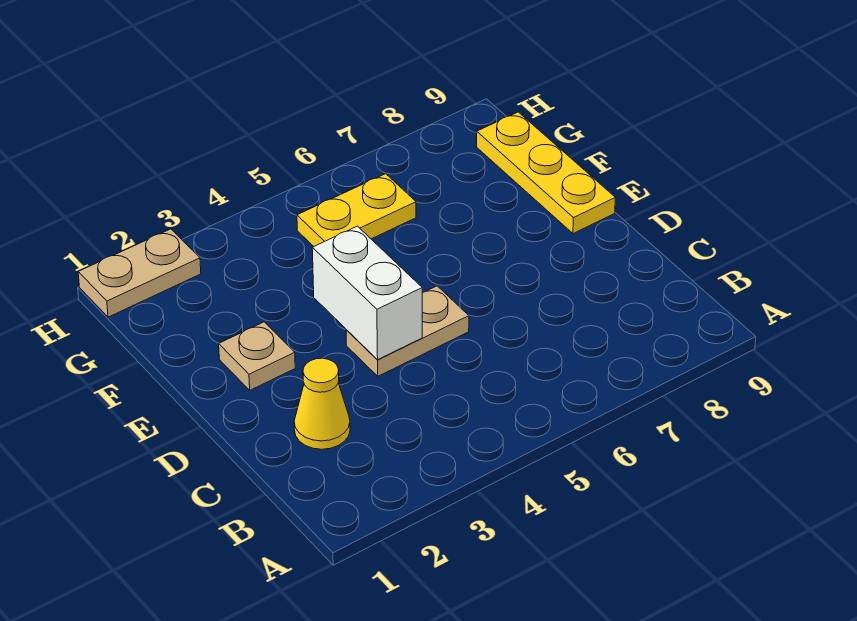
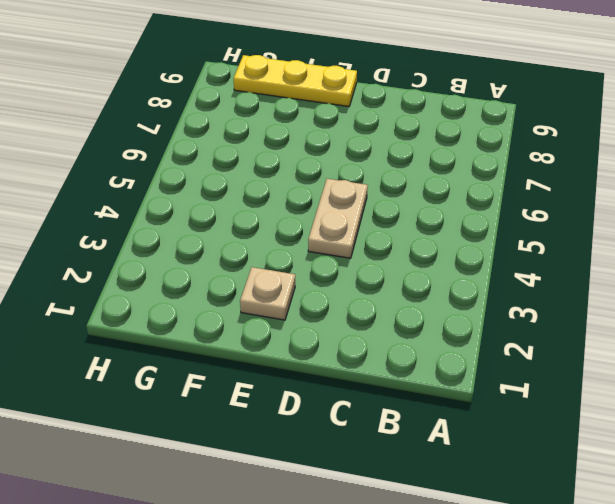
none -> yellow 1x1 cone [294,358,350,449]
none -> yellow 1x2 plate [297,174,416,246]

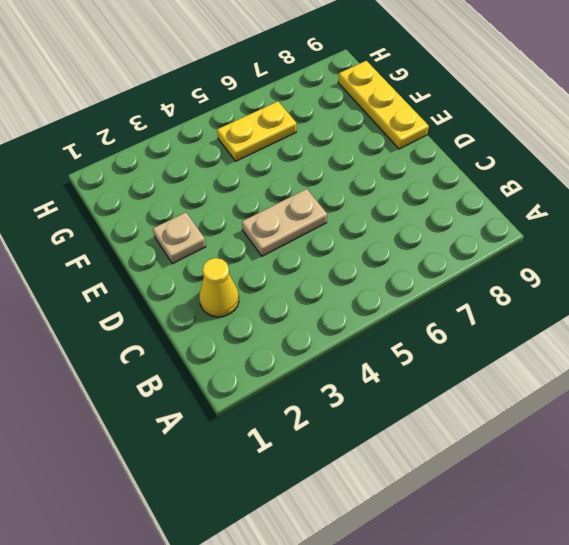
none -> tan 1x2 plate [78,229,201,317]
none -> white 1x2 brick [312,226,422,360]

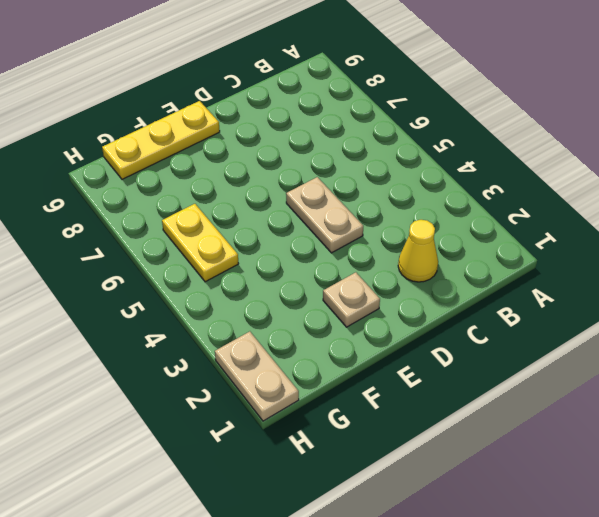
none -> white 1x2 brick [312,226,422,360]

